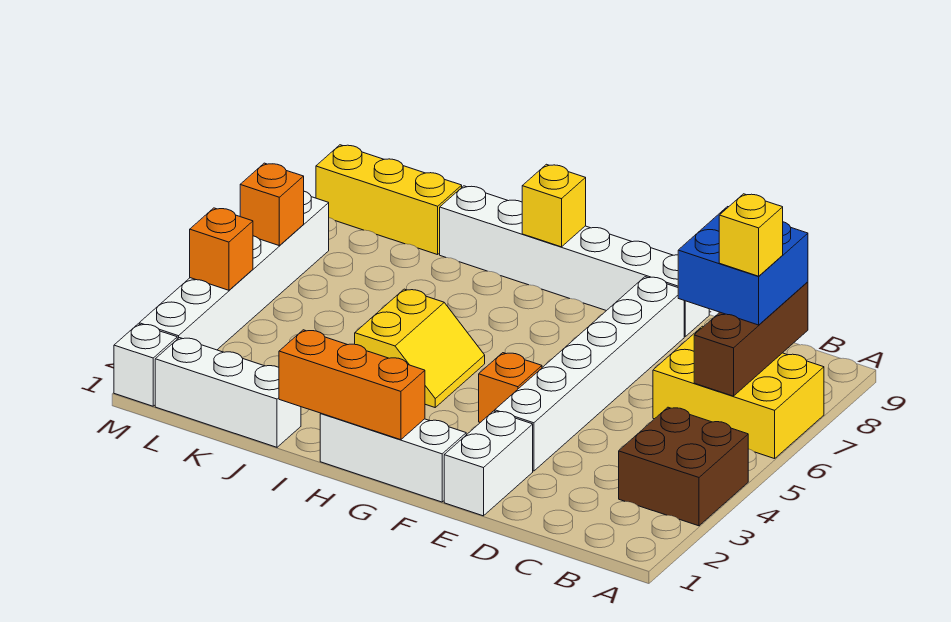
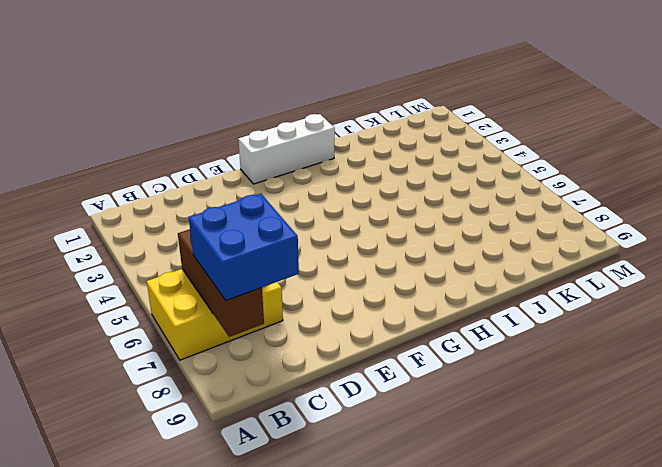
none -> brown 2x2 brick [619,407,748,526]
none -> white 1x2 brick [444,411,533,516]
none -> white 1x6 brick [495,277,684,471]

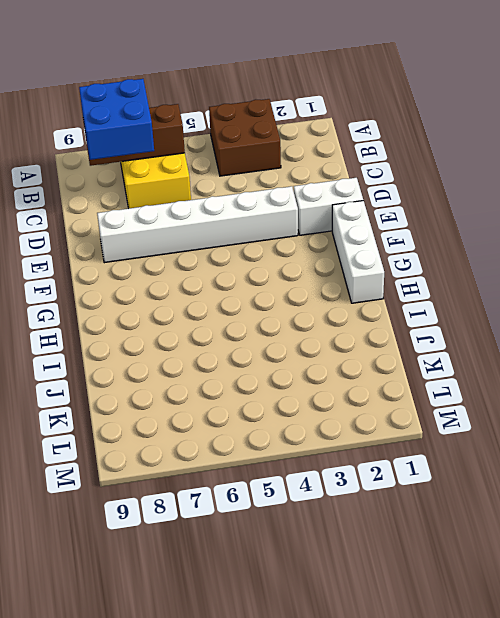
none -> white 1x6 brick [440,186,709,337]
none -> orange 1x1 brick [479,353,542,422]
none -> yellow 2x2 slope [355,289,485,407]

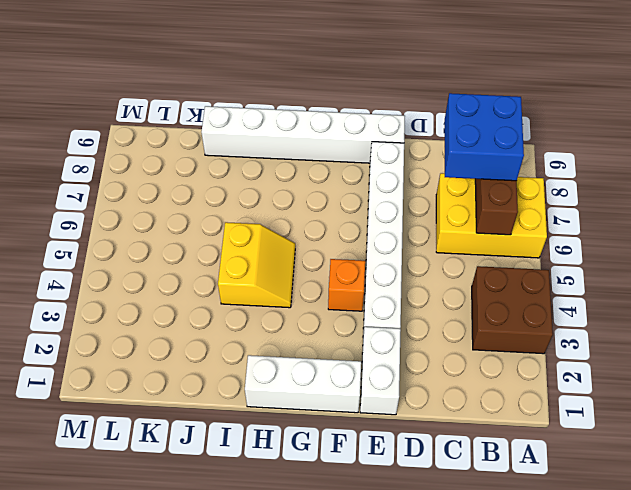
none -> white 1x3 brick [155,338,301,447]
none -> yellow 1x3 brick [316,145,462,255]
none -> white 1x1 brick [114,324,177,406]

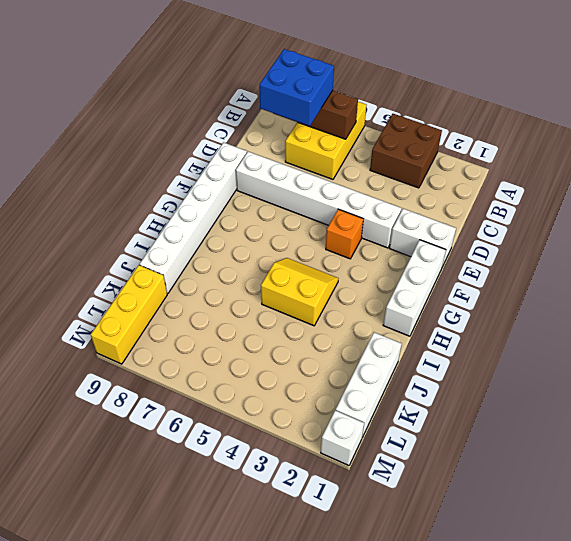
none -> white 1x6 brick [139,191,329,350]
none -> orange 1x3 brick [279,330,425,440]
none -> yellow 1x1 brick [522,164,586,247]

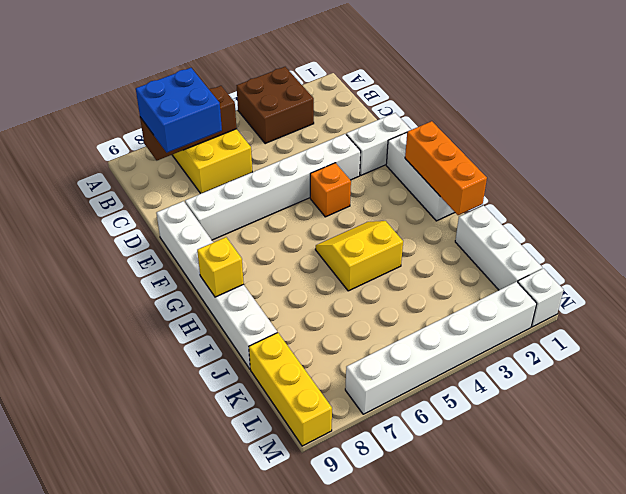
none -> orange 1x1 brick [190,208,253,290]
none -> orange 1x1 brick [240,163,304,245]
none -> yellow 1x1 brick [719,194,783,276]

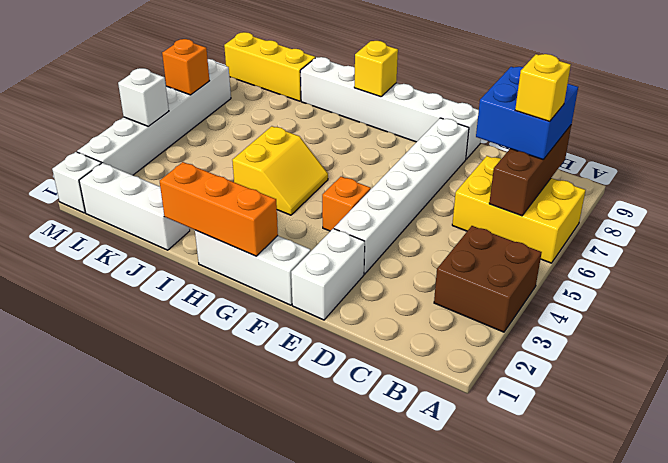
white 1x1 brick [118,68,169,126] -> orange 1x1 brick [190,208,253,290]

